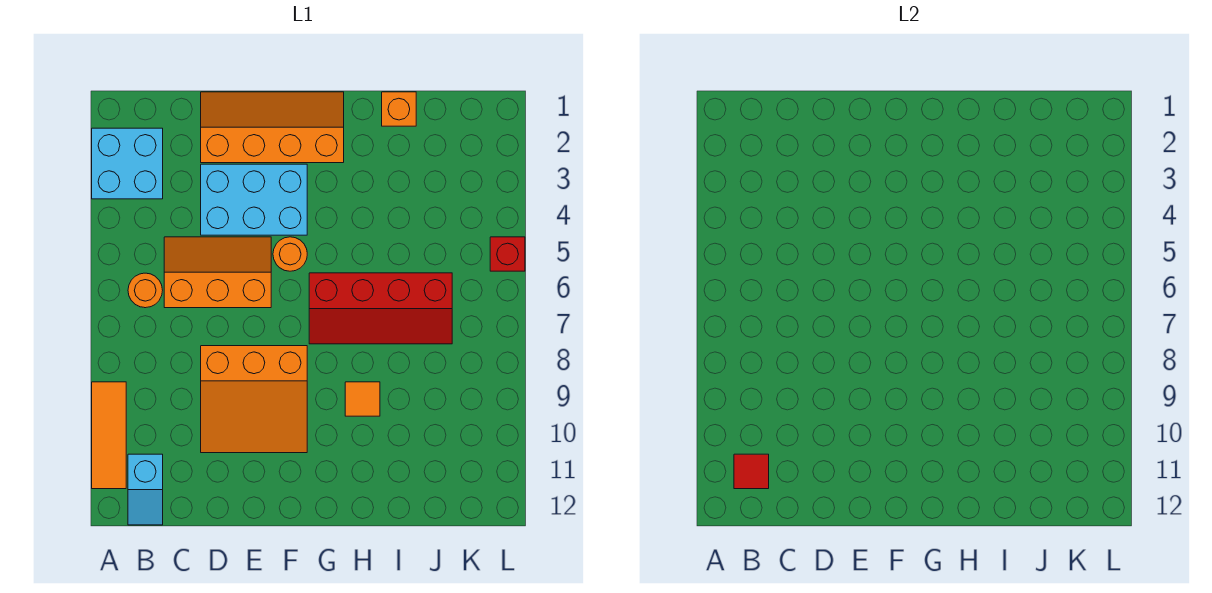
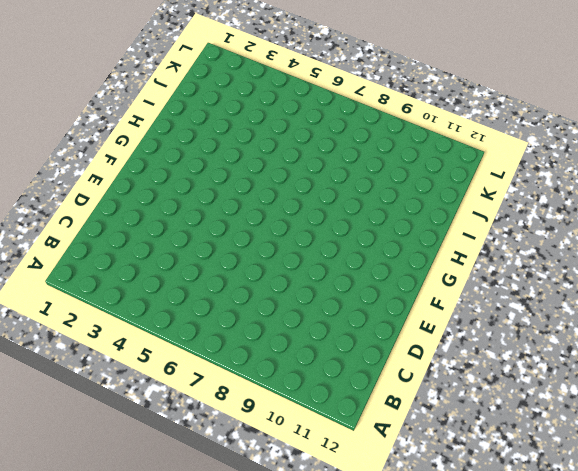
none -> cyan 2x2 brick [92,128,163,199]
none -> orange 1x3 tile [92,382,126,489]
none -> orange 1x1 round brick [128,273,163,308]

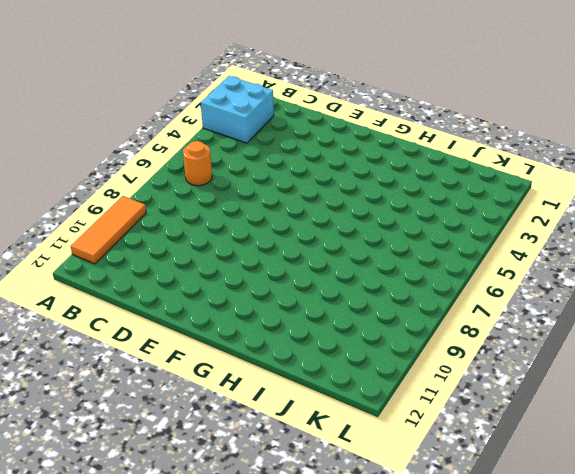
none -> cyan 1x2 slope [128,454,163,525]
none -> orange 2x3 slope [164,237,271,308]
none -> orange 2x4 slope [201,92,344,163]

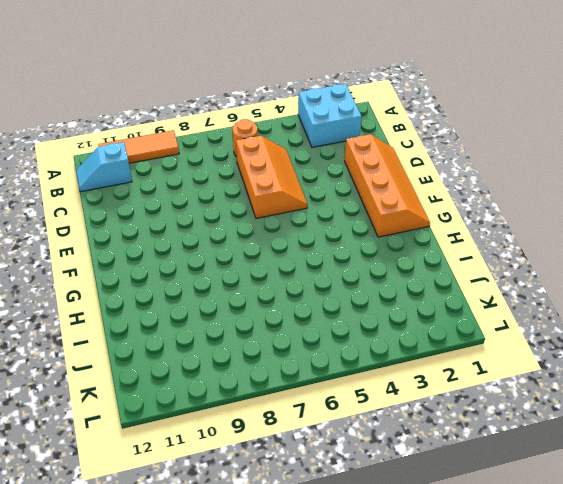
none -> cyan 2x3 brick [201,164,307,235]
none -> orange 3x3 slope [201,346,307,453]
none -> orange 1x1 round brick [273,237,307,271]

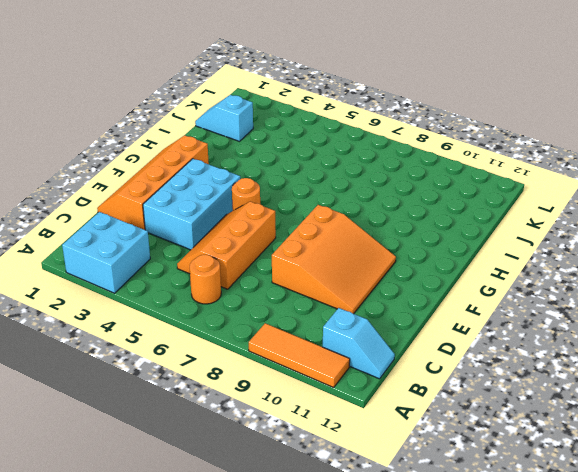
cyan 1x2 slope [195,95,253,141] -> none
none -> red 2x4 slope [309,273,452,344]
none -> orange 1x1 tile [345,382,380,416]
none -> orange 1x1 brick [382,92,416,126]

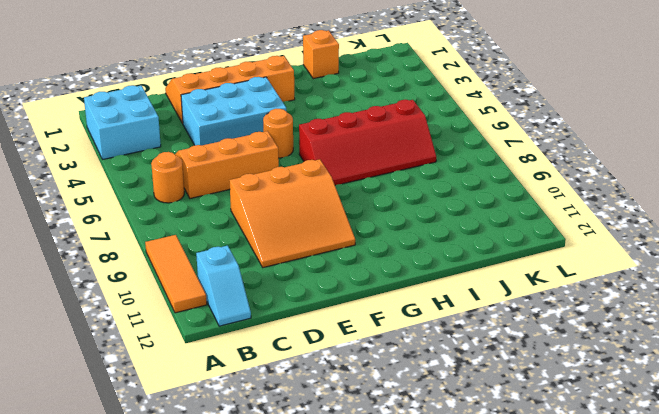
none -> orange 1x1 tile [345,382,380,416]
none -> red 1x1 brick [490,237,525,271]
none -> red 1x1 tile [734,454,769,489]

